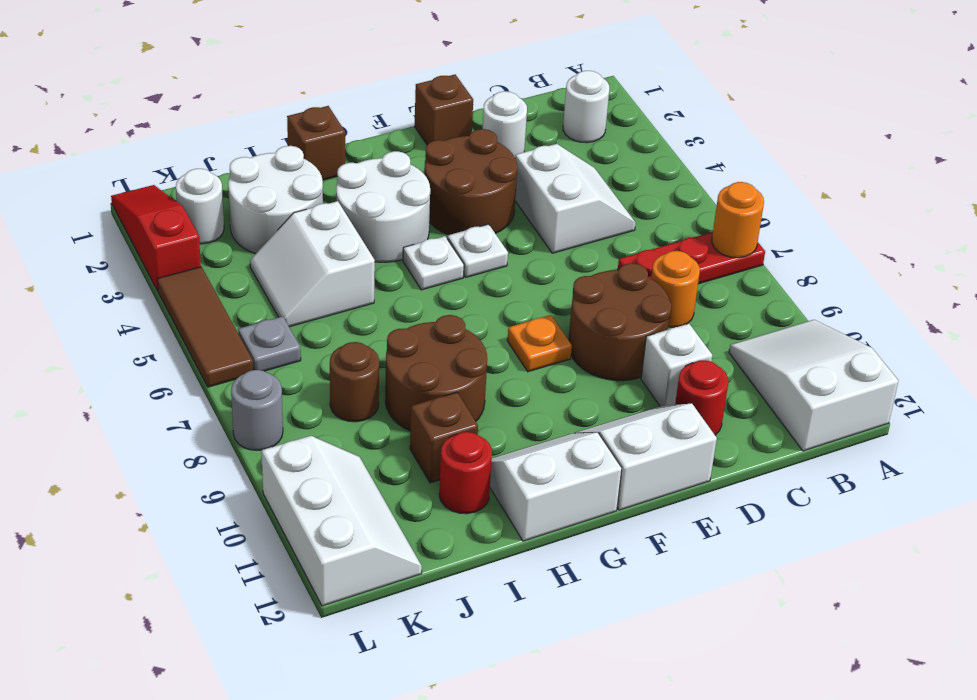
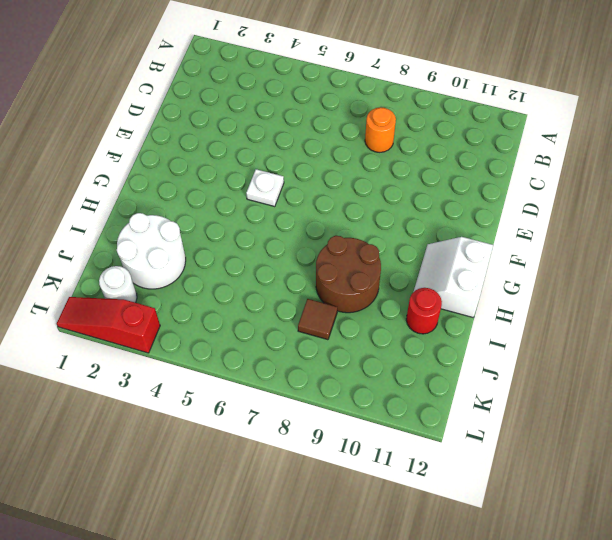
brown 1x1 tile [298,299,337,340] -> brown 1x1 round brick [330,342,379,422]
none -> red 1x3 plate [618,232,765,284]
none -> white 2x3 slope [729,320,898,451]
none -> white 1x1 round brick [563,71,609,143]
none -> white 2x2 slope [515,144,636,253]

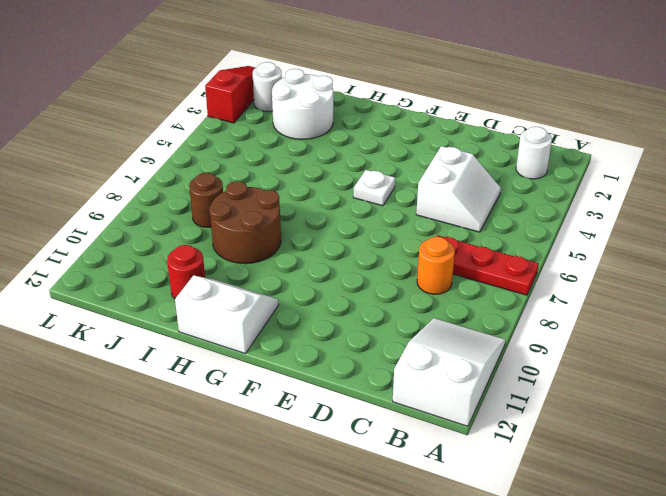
none -> white 1x1 round brick [483,91,527,157]
none -> brown 2x2 round brick [569,263,671,381]
none -> white 1x1 brick [641,324,712,406]
none -> red 1x1 round brick [675,360,728,435]

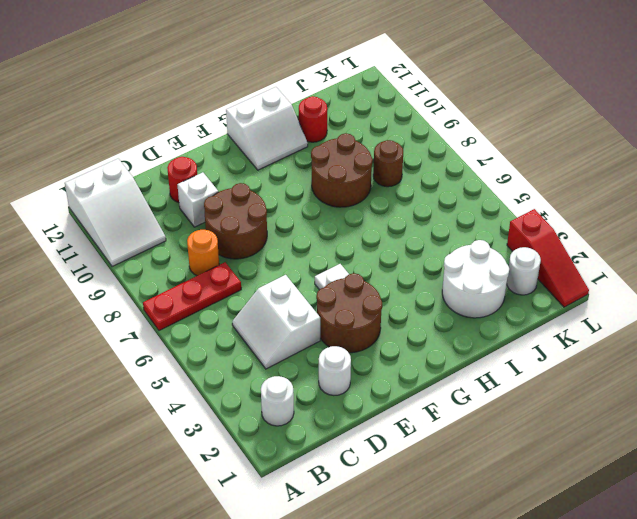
none -> brown 1x1 brick [415,75,473,145]
none -> white 2x2 slope [574,404,717,510]
none -> orange 1x1 plate [507,315,572,372]
none -> white 2x2 round brick [336,151,430,262]

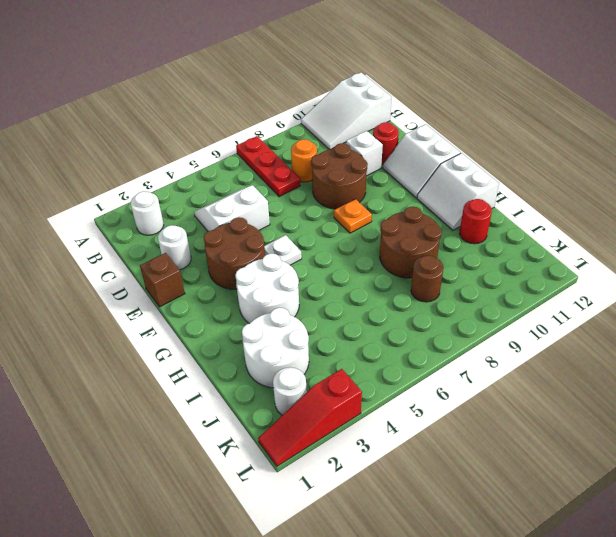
none -> white 1x1 plate [403,236,464,290]
none -> brown 1x1 brick [287,106,345,180]
none -> white 2x2 slope [250,201,375,327]
none -> brown 1x1 brick [410,392,478,483]

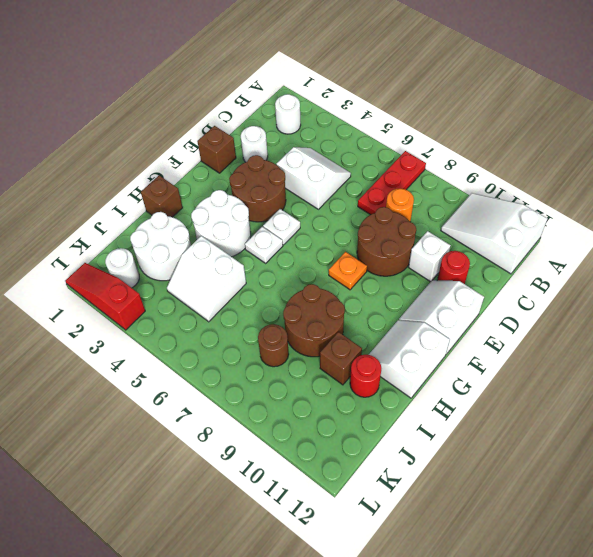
none -> grey 1x1 plate [238,316,301,371]
none -> white 2x3 slope [262,436,422,606]
none -> brown 1x3 tile [157,267,253,387]
none -> grey 1x1 round brick [231,370,283,450]

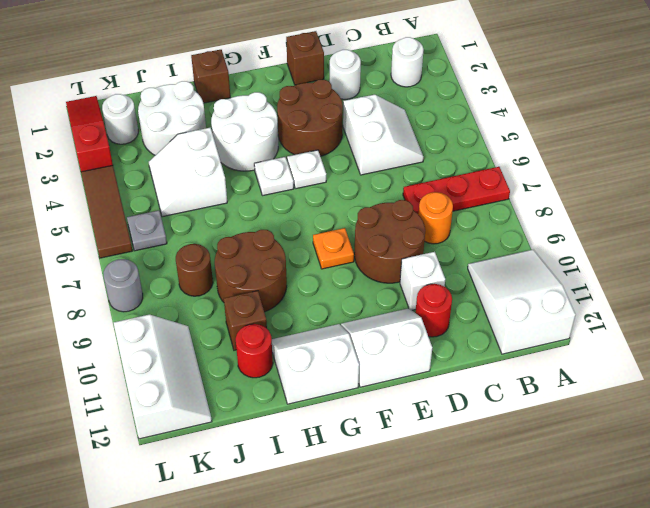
none -> orange 1x1 round brick [712,182,764,258]

